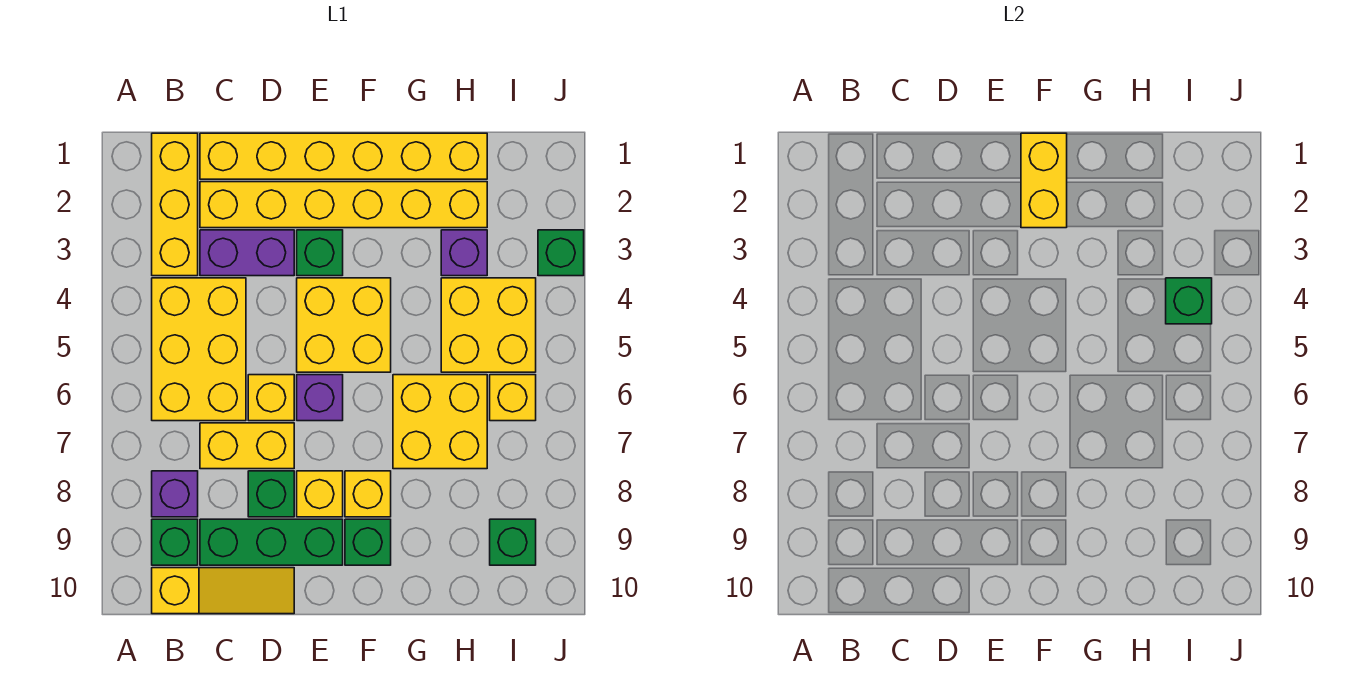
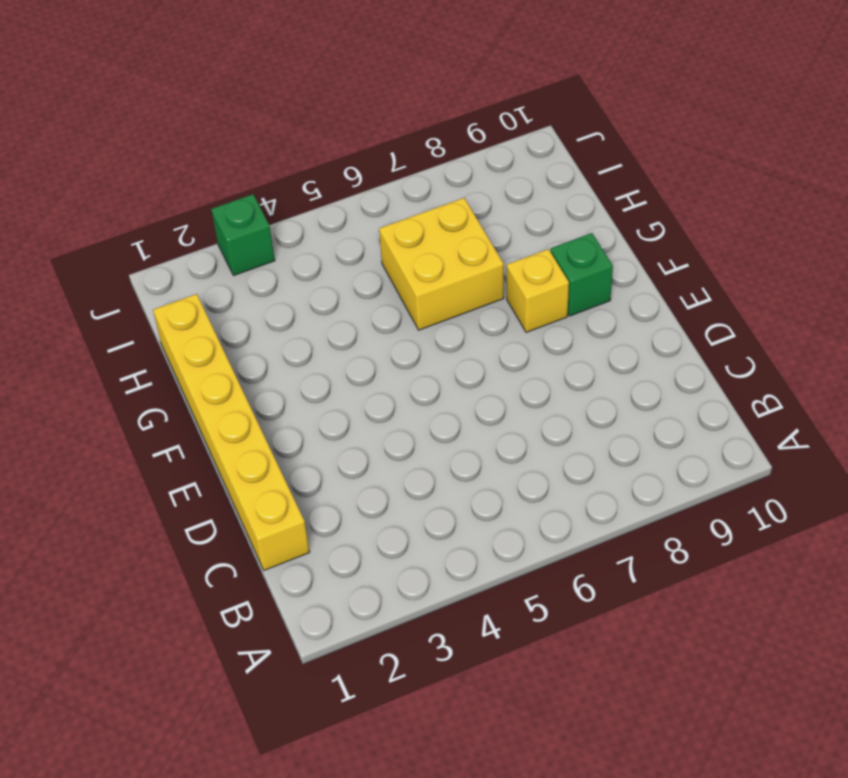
none -> yellow 1x3 brick [152,133,198,276]
none -> yellow 2x3 brick [152,278,246,421]
none -> purple 1x1 brick [152,471,198,517]

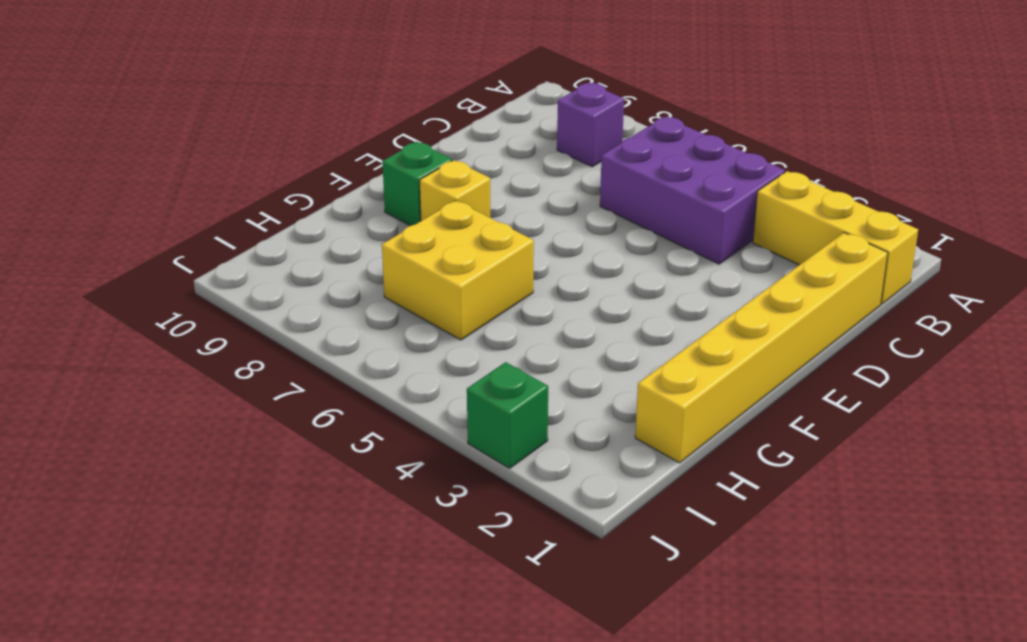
purple 2x3 brick [600,117,785,264] -> yellow 2x3 brick [152,278,246,421]
none -> green 1x1 brick [152,519,198,565]
none -> yellow 1x3 slope [152,568,294,614]
none -> yellow 1x6 brick [200,182,487,228]

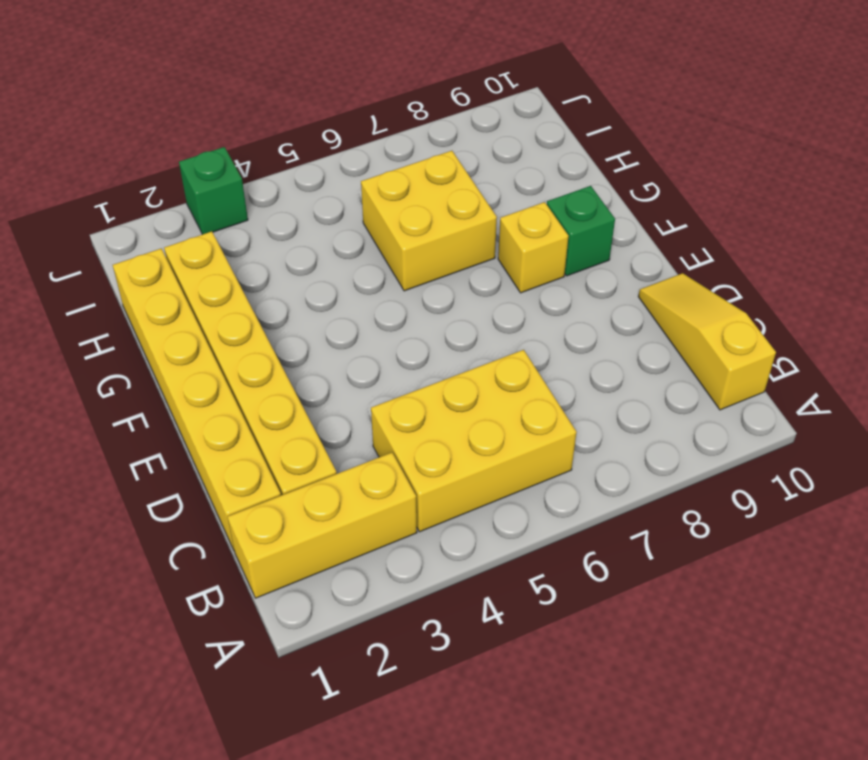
none -> purple 1x1 brick [152,471,198,517]
none -> green 1x1 brick [152,519,198,565]
none -> purple 1x2 brick [200,230,294,276]

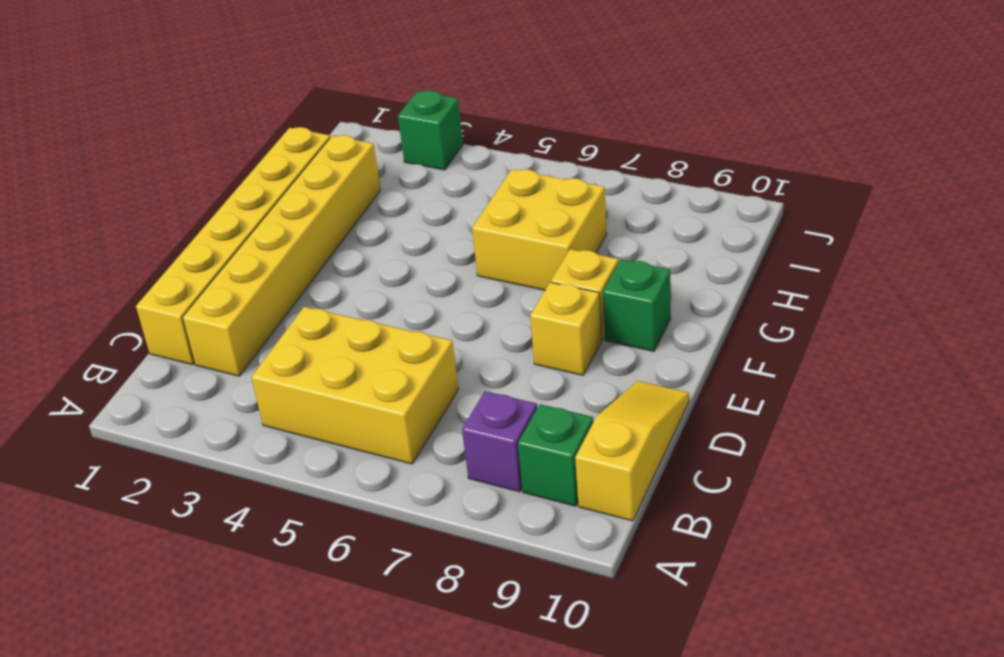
none -> yellow 1x3 brick [152,133,198,276]
none -> purple 1x2 brick [200,230,294,276]
none -> yellow 1x2 brick [200,423,294,469]

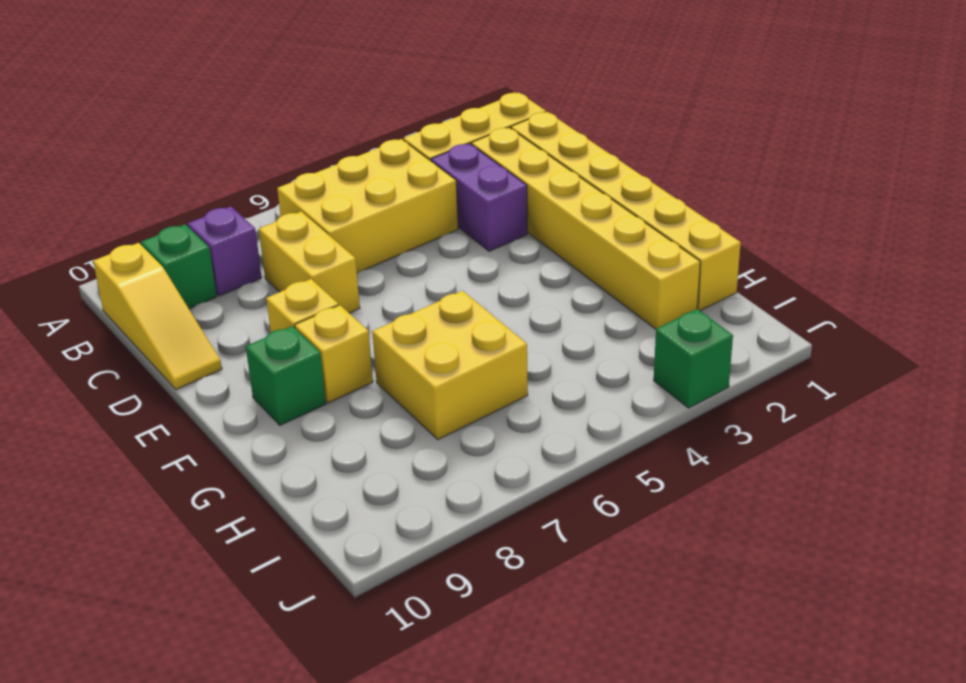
none -> green 1x3 brick [200,519,343,565]
none -> yellow 1x1 brick [248,375,294,421]
none -> green 1x1 brick [248,471,294,517]

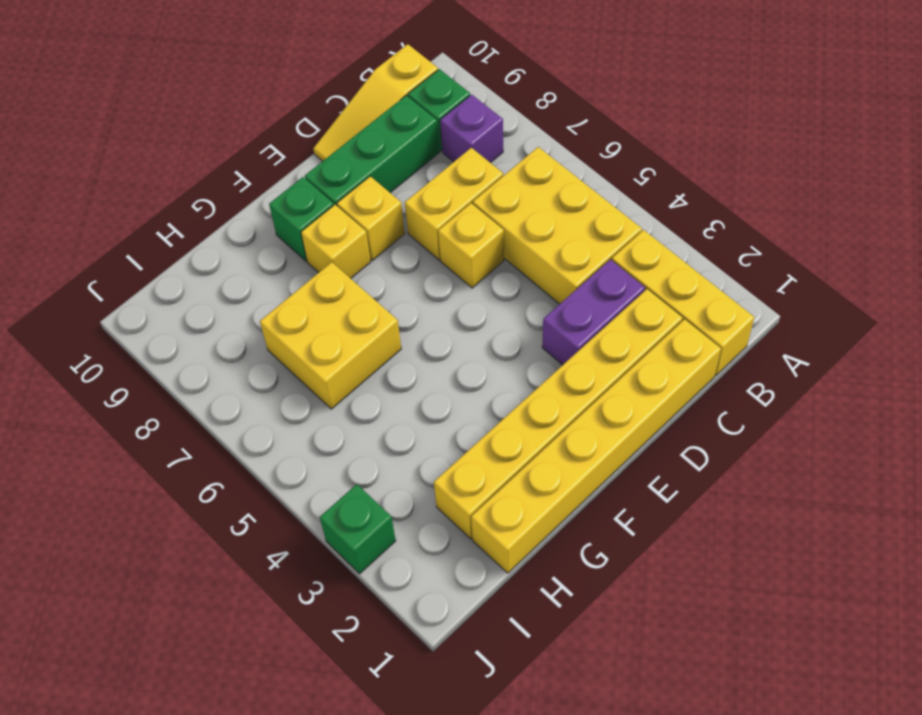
none -> green 1x1 brick [248,471,294,517]
none -> green 1x1 brick [297,230,343,276]
none -> yellow 2x2 brick [297,278,391,372]

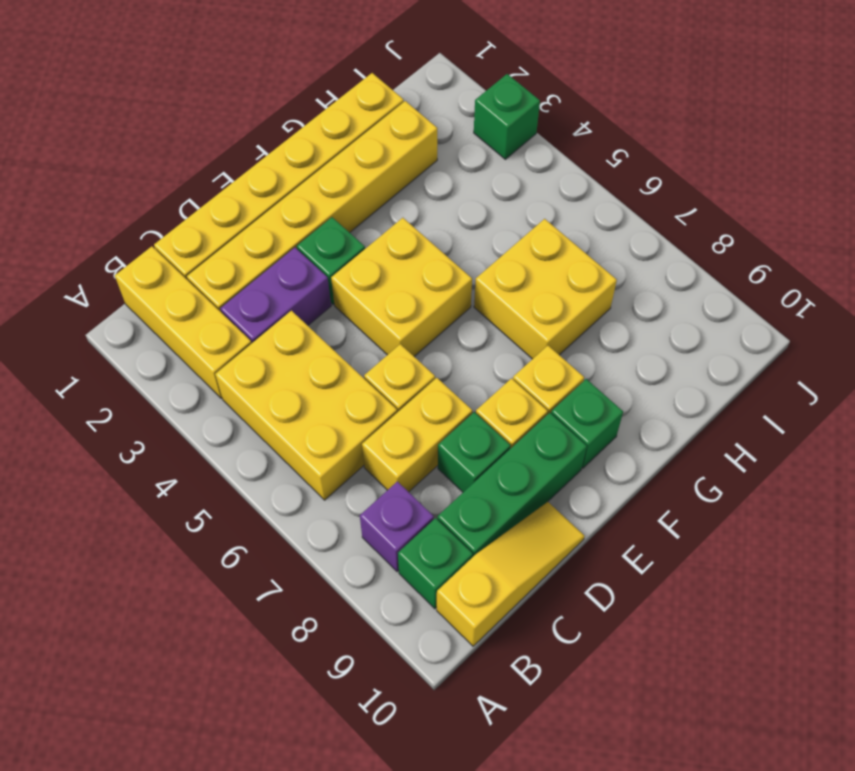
none -> purple 1x1 brick [297,375,343,421]
none -> purple 1x1 brick [441,230,487,276]
none -> yellow 2x2 brick [441,278,536,372]

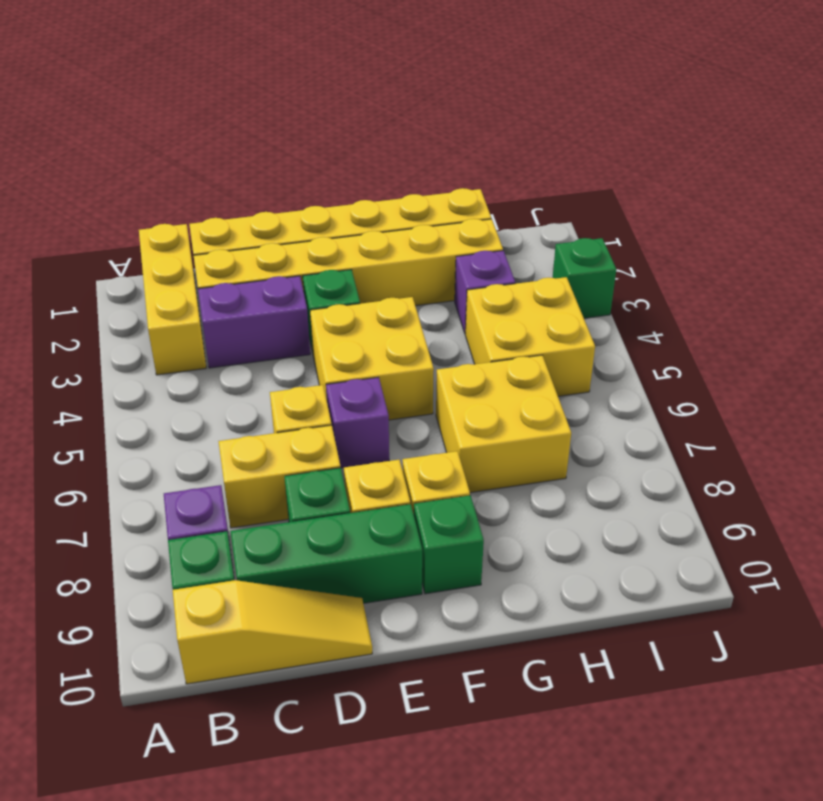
none -> yellow 2x3 brick [152,278,246,421]
none -> yellow 1x1 brick [490,375,536,421]
none -> green 1x1 brick [490,519,536,565]

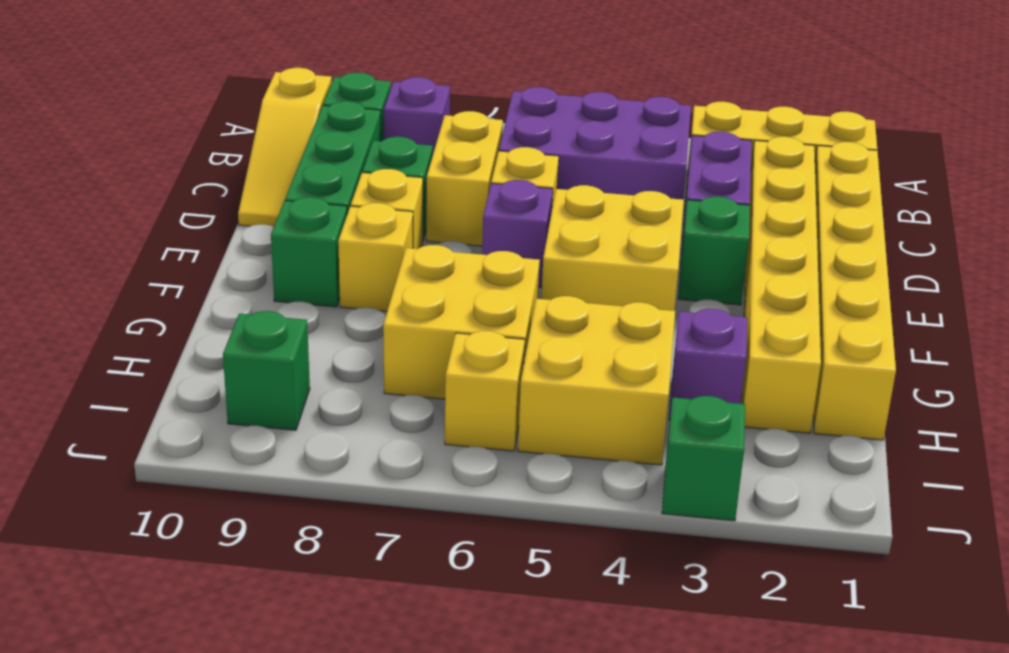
purple 2x3 brick [499,87,691,199] -> yellow 2x3 brick [152,278,246,421]
none -> yellow 1x2 brick [1021,133,1067,228]
none -> green 1x1 brick [1166,278,1212,324]

